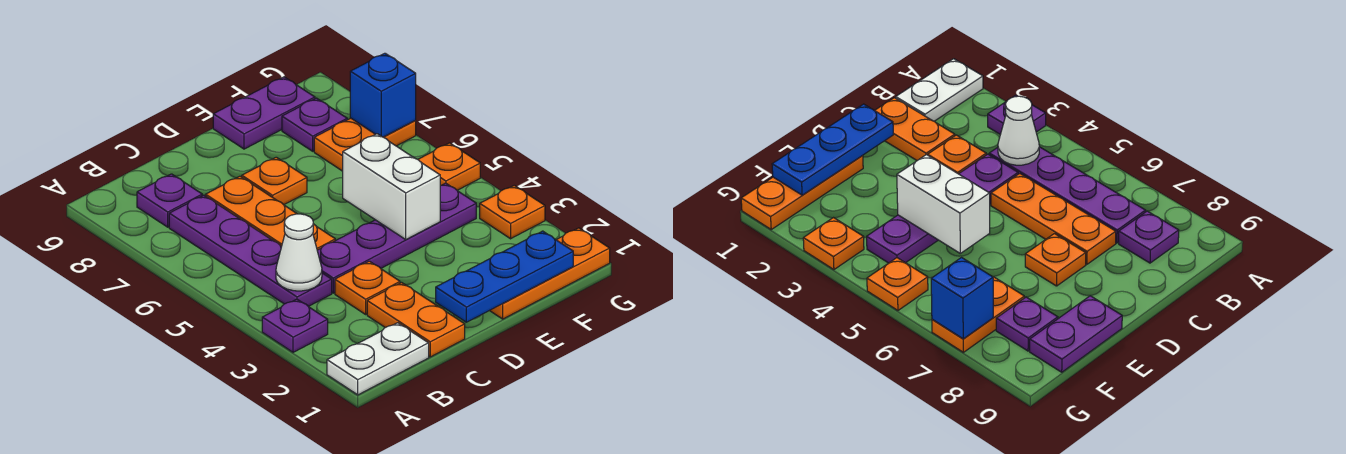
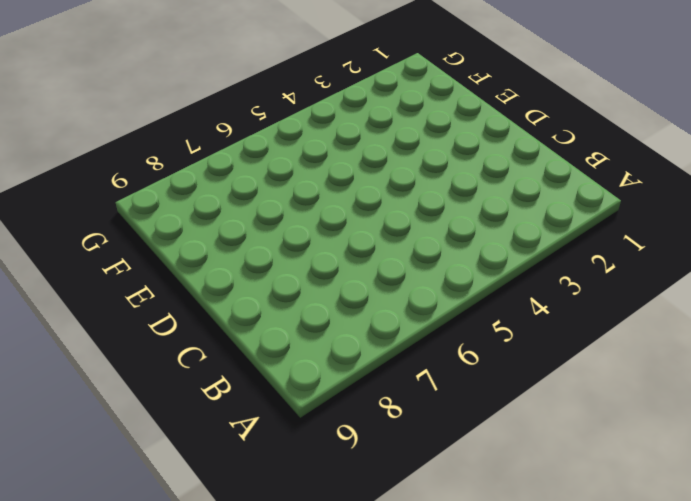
none -> white 1x2 plate [327,323,429,395]
none -> purple 1x1 plate [262,299,328,352]
none -> purple 1x4 plate [169,195,332,306]

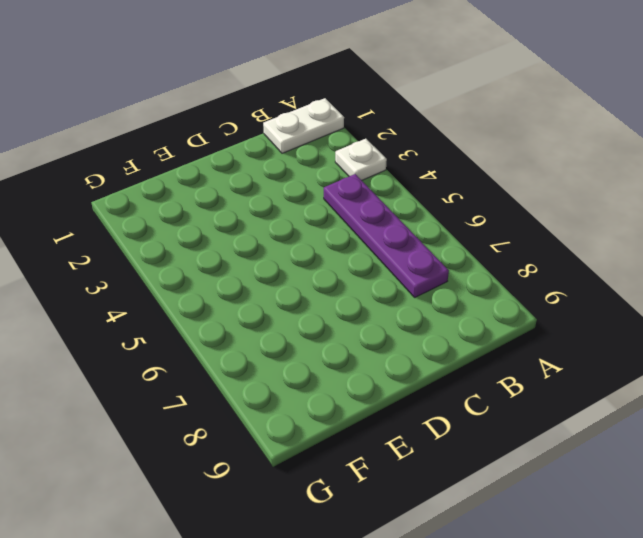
white 1x1 plate [335,139,387,180] -> purple 1x1 plate [262,299,328,352]
none -> purple 1x1 plate [137,174,202,227]
none -> orange 1x2 plate [367,283,465,357]
none -> orange 1x1 plate [335,261,400,314]

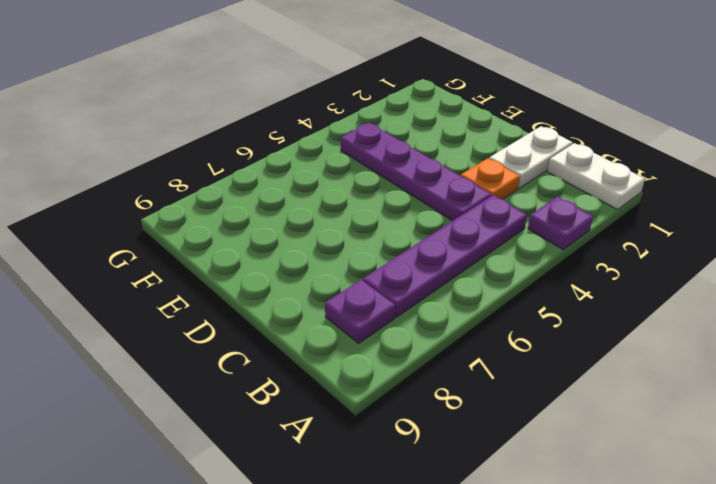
white 1x2 plate [489,126,573,188] -> orange 1x2 plate [367,283,465,357]
none -> orange 1x3 plate [206,176,335,250]
none -> orange 1x1 plate [242,157,307,205]
none -> orange 1x3 plate [490,228,610,319]

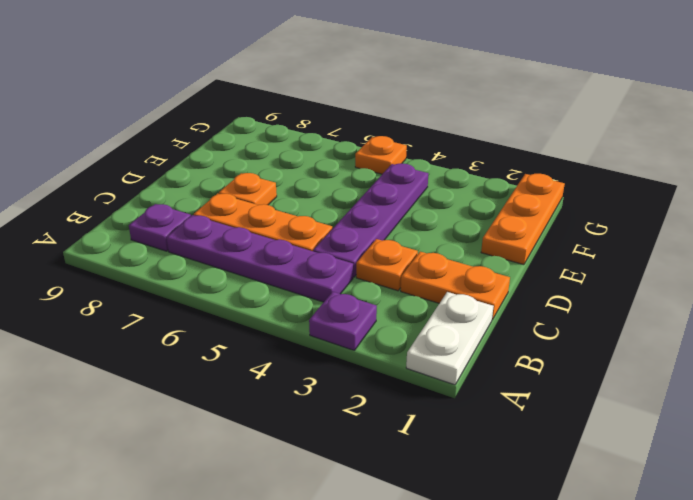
none -> purple 1x2 plate [213,77,315,149]
none -> orange 1x2 plate [314,118,416,171]
none -> purple 1x1 plate [282,98,347,151]

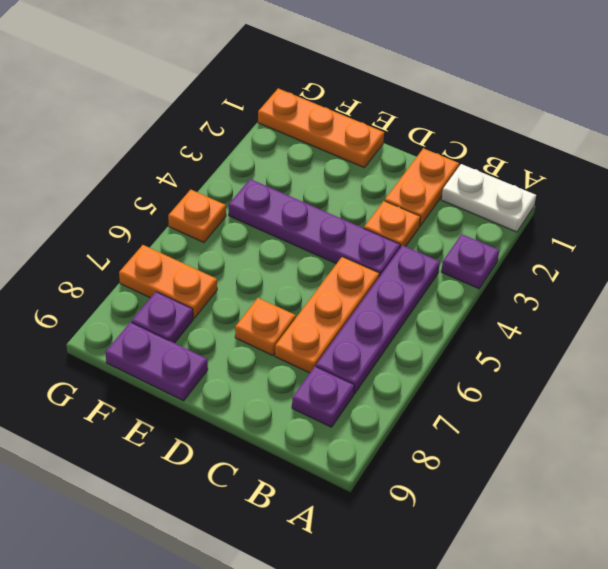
none -> orange 1x1 plate [480,185,545,239]
none -> white 1x1 cone [276,214,322,291]
none -> blue 1x3 plate [436,231,573,322]

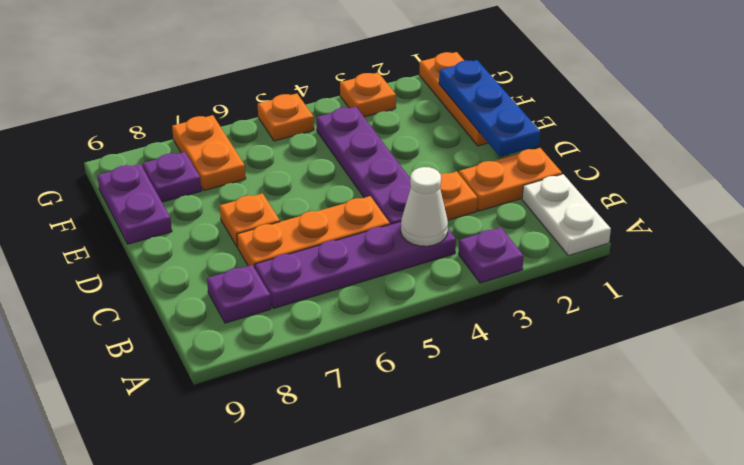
none -> white 1x2 brick [343,134,440,239]
none -> blue 1x1 brick [350,53,416,137]

